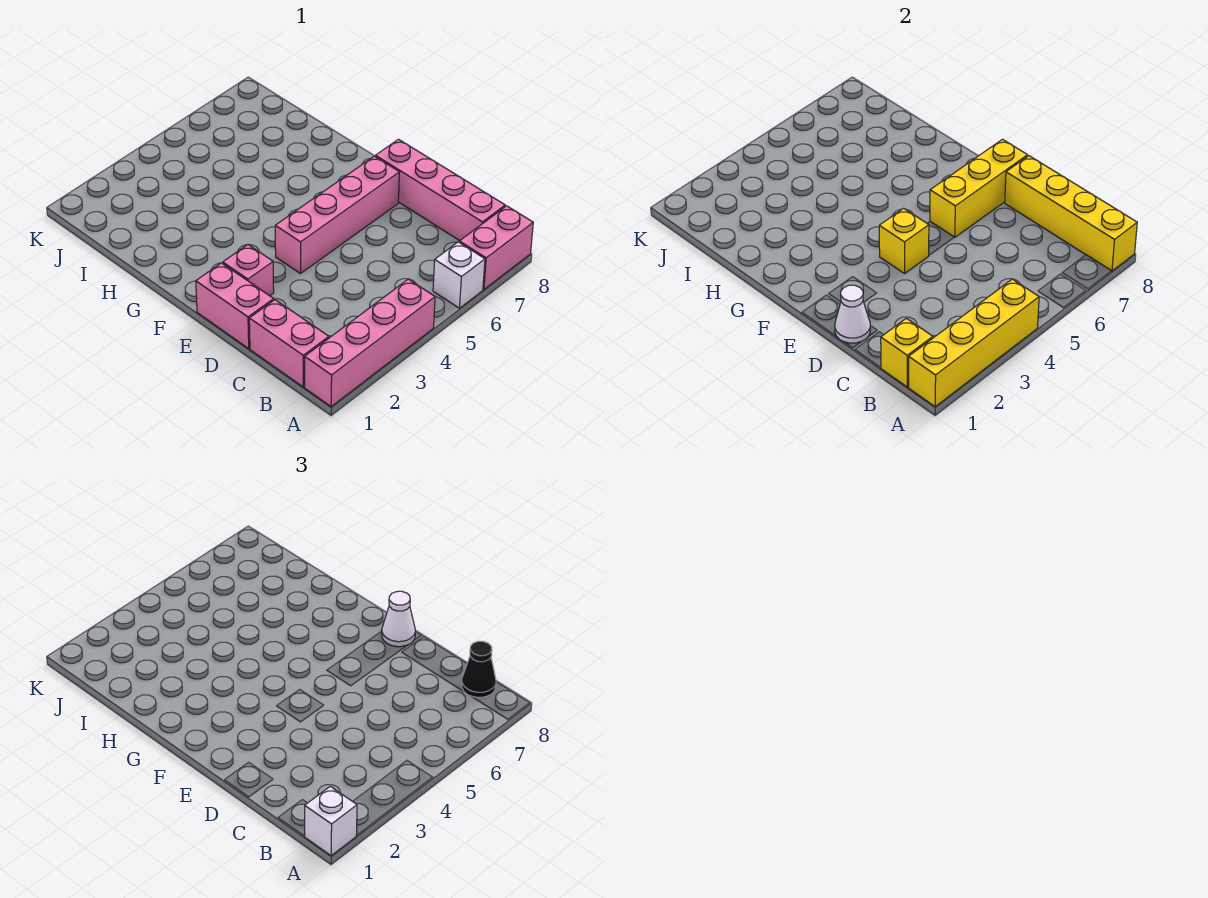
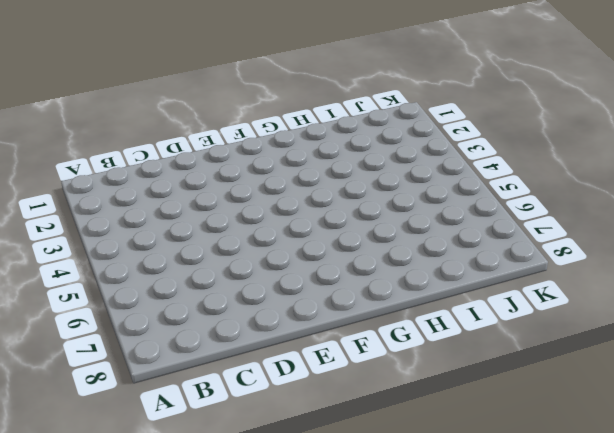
none -> pink 1x4 brick [305,279,435,407]
none -> white 1x1 brick [433,242,485,308]
none -> pink 1x2 brick [459,206,533,289]

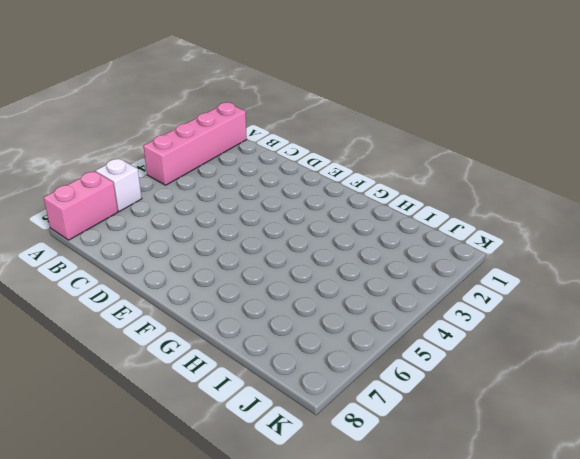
none -> pink 1x2 brick [249,300,329,387]
none -> pink 1x4 brick [375,139,505,241]
none -> pink 1x2 brick [196,263,274,348]

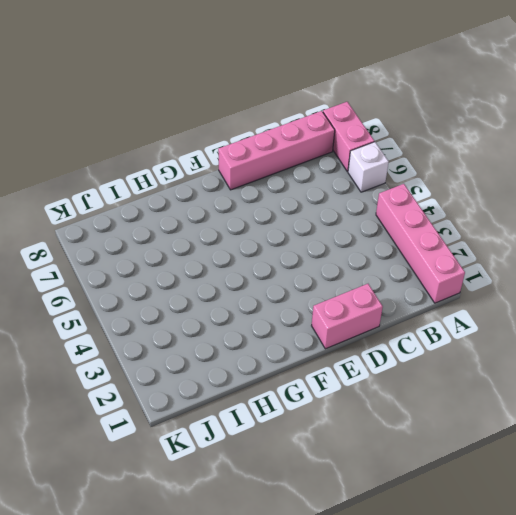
none -> pink 1x2 brick [249,300,329,387]
none -> pink 1x1 brick [223,245,274,296]
none -> pink 1x4 brick [275,156,399,274]

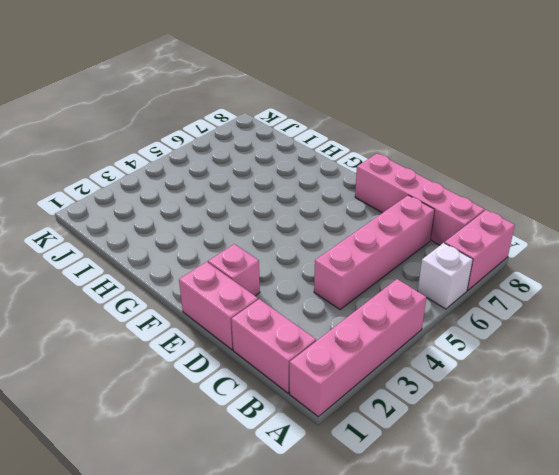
pink 1x4 brick [314,195,435,310] -> pink 1x4 brick moved to [275,156,399,274]
none -> yellow 1x4 brick [909,279,1039,407]
none -> yellow 1x4 brick [1004,156,1137,271]
none -> yellow 1x1 brick [881,318,933,387]

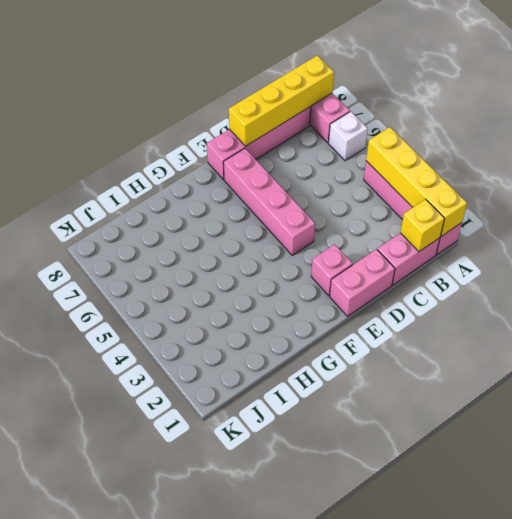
none -> white 1x1 cone [835,285,870,343]
none -> yellow 1x1 brick [879,208,929,274]
none -> yellow 1x3 brick [930,139,1028,237]

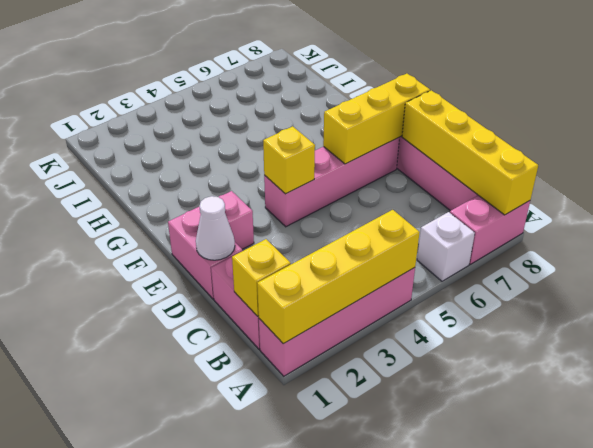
none -> white 1x1 brick [304,786,357,856]
none -> black 1x1 cone [461,641,496,697]
none -> white 1x1 cone [382,591,415,647]

